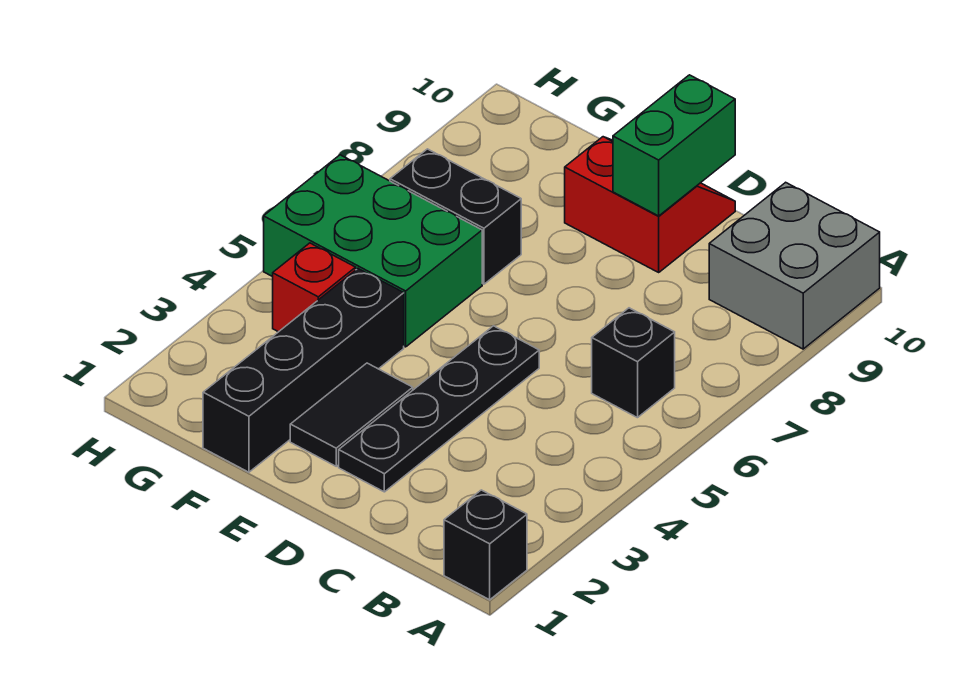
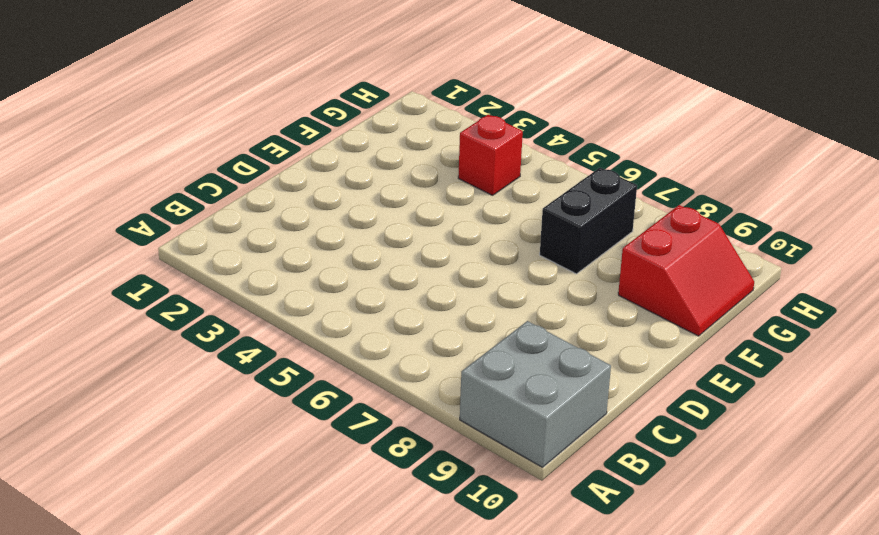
red 2x2 slope [618,205,754,336] -> red 2x2 slope moved to [565,137,735,272]
none -> black 1x1 brick [444,490,527,600]
none -> black 1x1 brick [592,308,675,418]

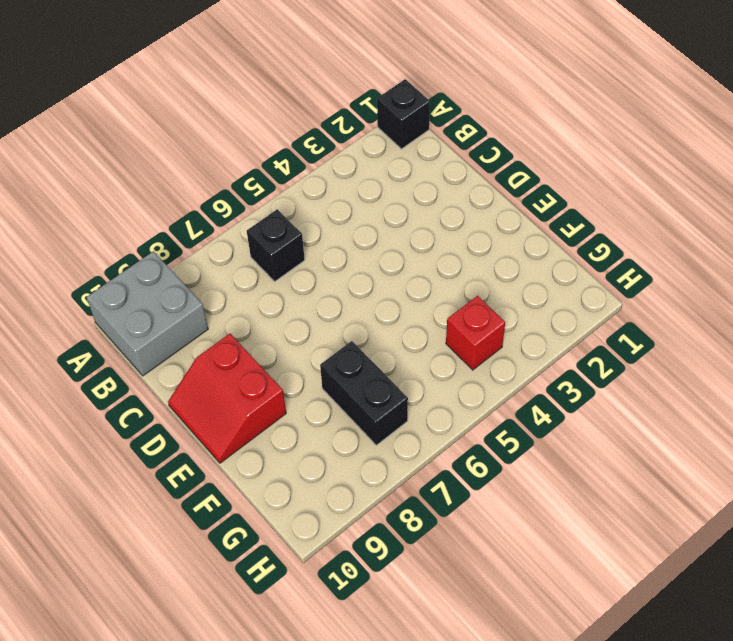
none -> black 1x4 plate [339,326,539,492]
none -> black 1x2 tile [290,363,413,466]

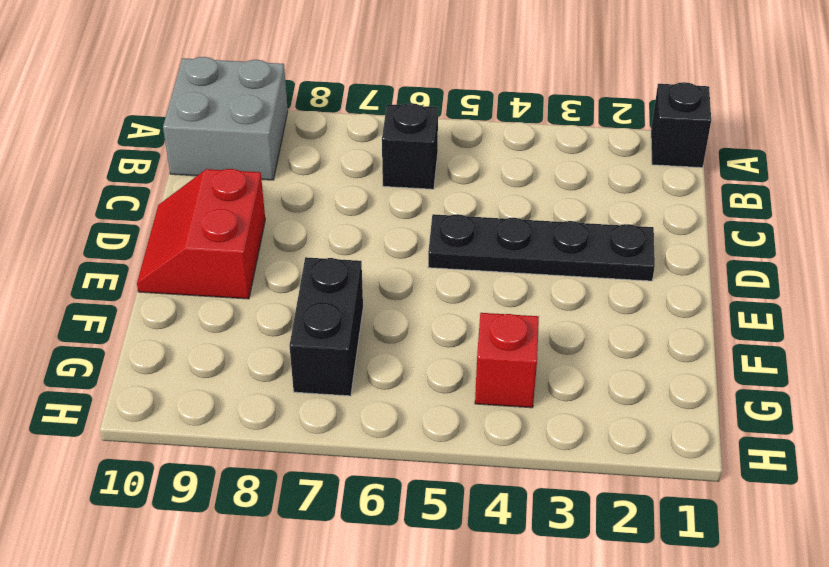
none -> black 1x2 tile [290,363,413,466]
none -> black 1x4 brick [203,269,404,472]

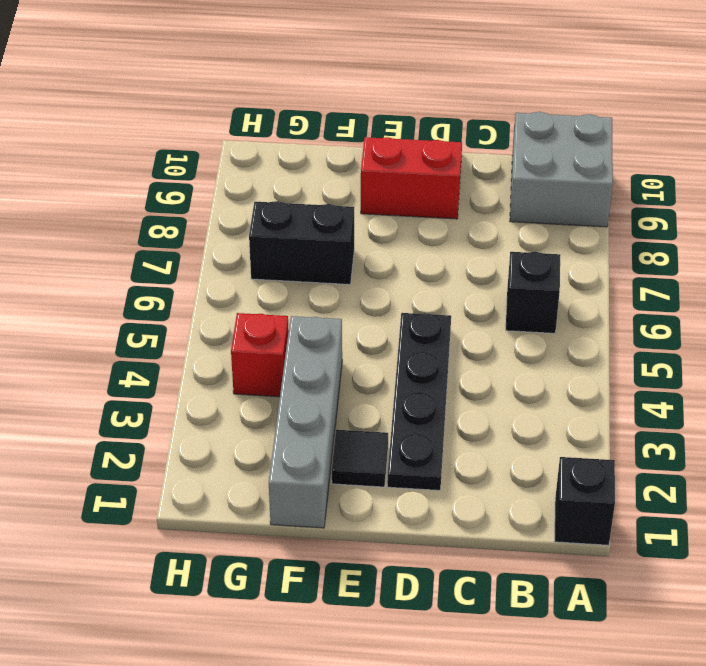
black 1x1 tile [332,430,388,487] -> black 1x2 tile [290,363,413,466]
grey 1x4 brick [269,316,342,528] -> black 1x4 brick [203,269,404,472]
none -> green 2x3 brick [264,155,482,347]
none -> green 1x2 brick [613,75,735,216]

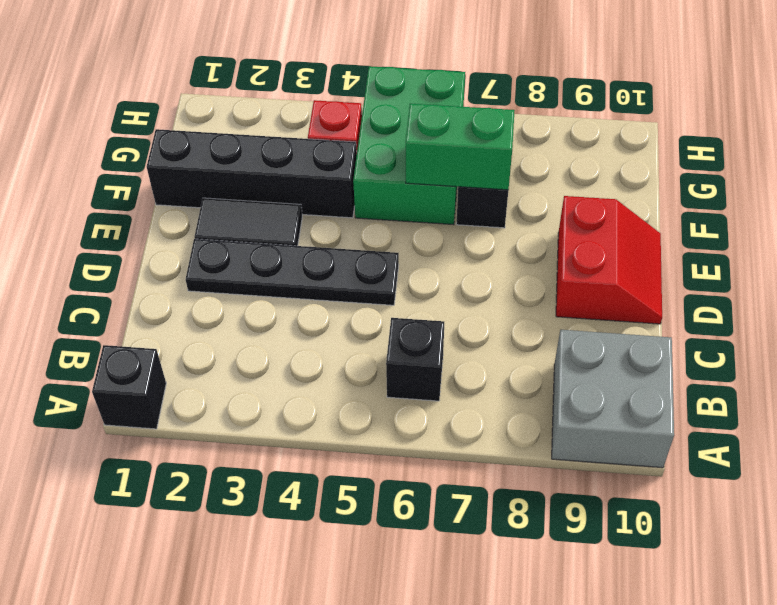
green 1x2 brick [406,104,515,190] -> green 1x2 brick moved to [613,75,735,216]

